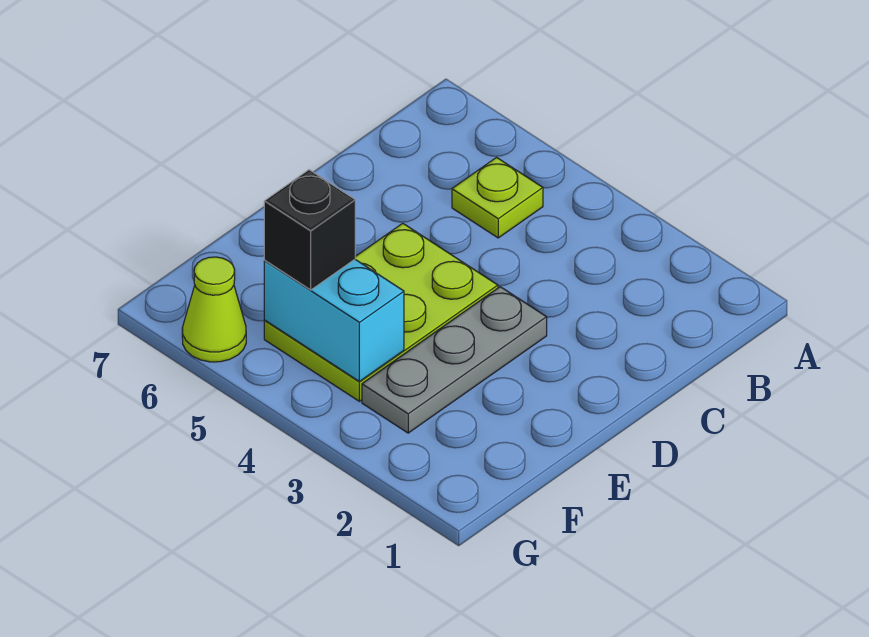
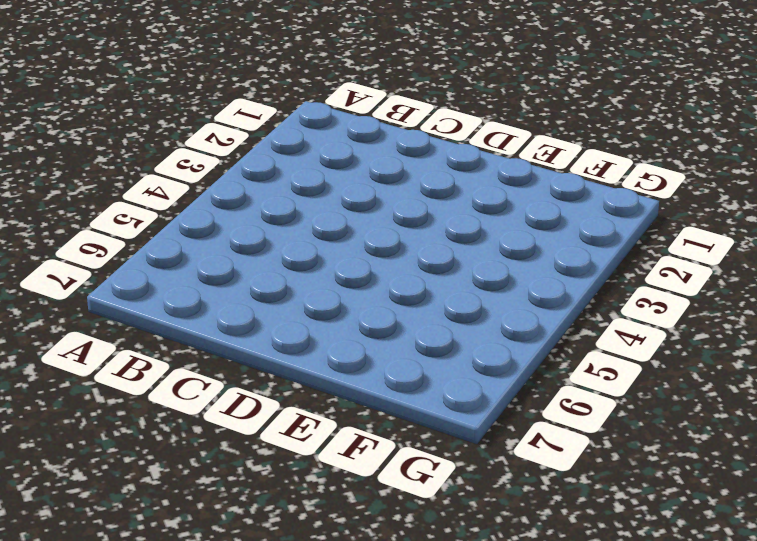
none -> lime 1x1 plate [452,158,543,238]
none -> grey 1x3 plate [362,287,547,433]

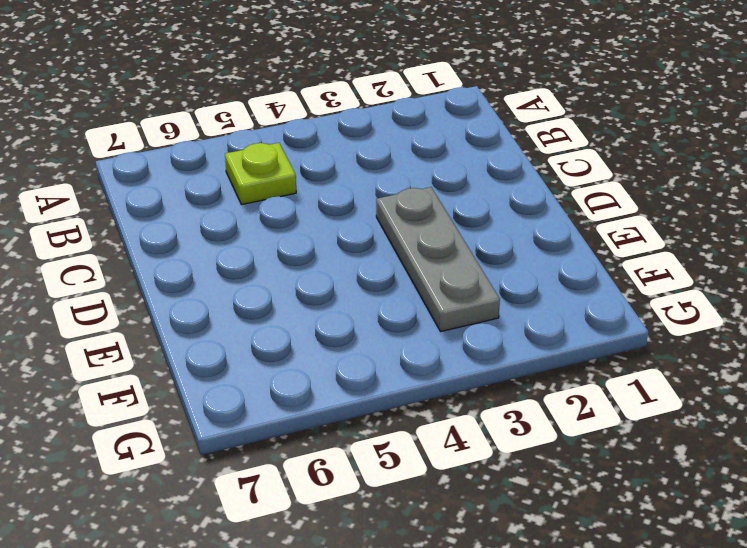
none -> lime 2x3 plate [264,223,498,401]
none -> lime 1x1 cone [182,257,246,362]

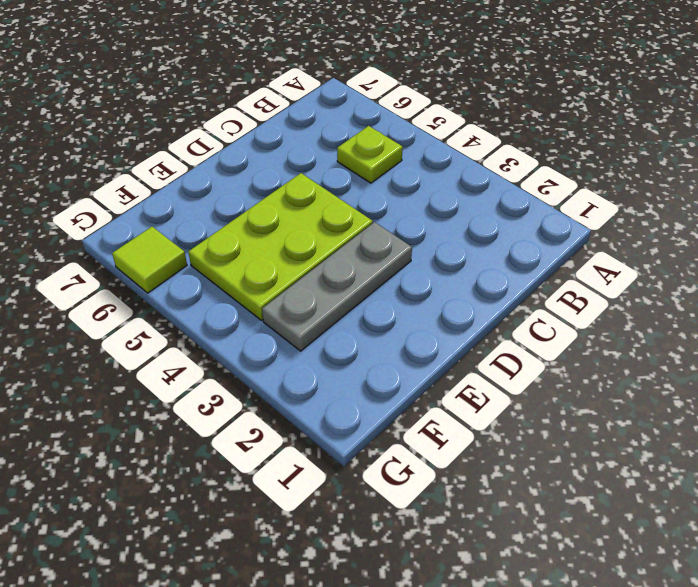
lime 1x1 tile [112,227,187,293] -> lime 1x1 cone [182,257,246,362]
none -> cyan 1x2 brick [264,260,404,381]
none -> black 1x1 brick [264,170,355,290]

